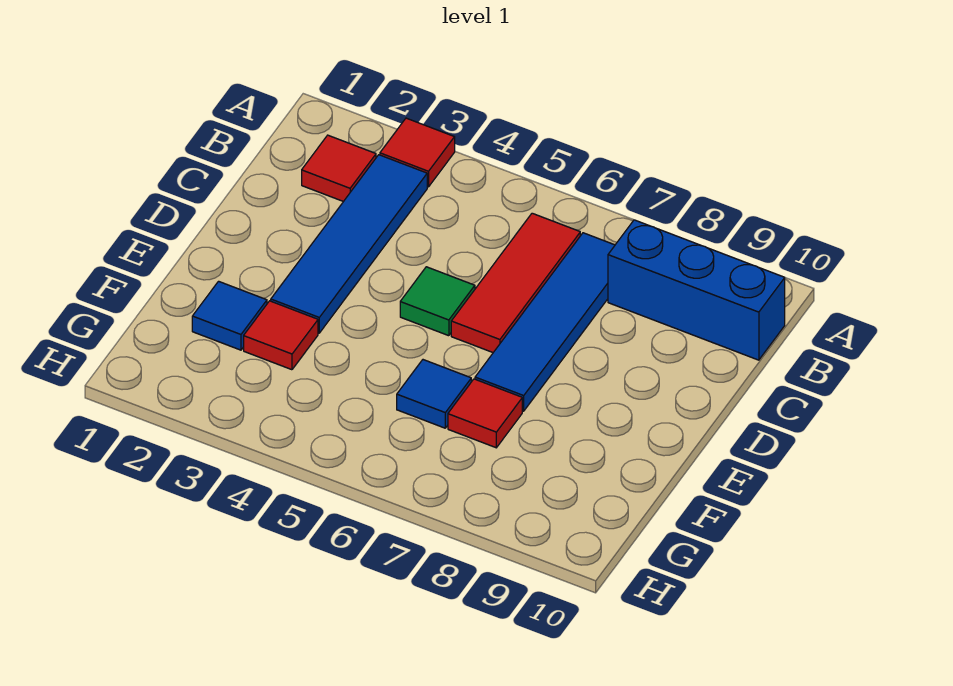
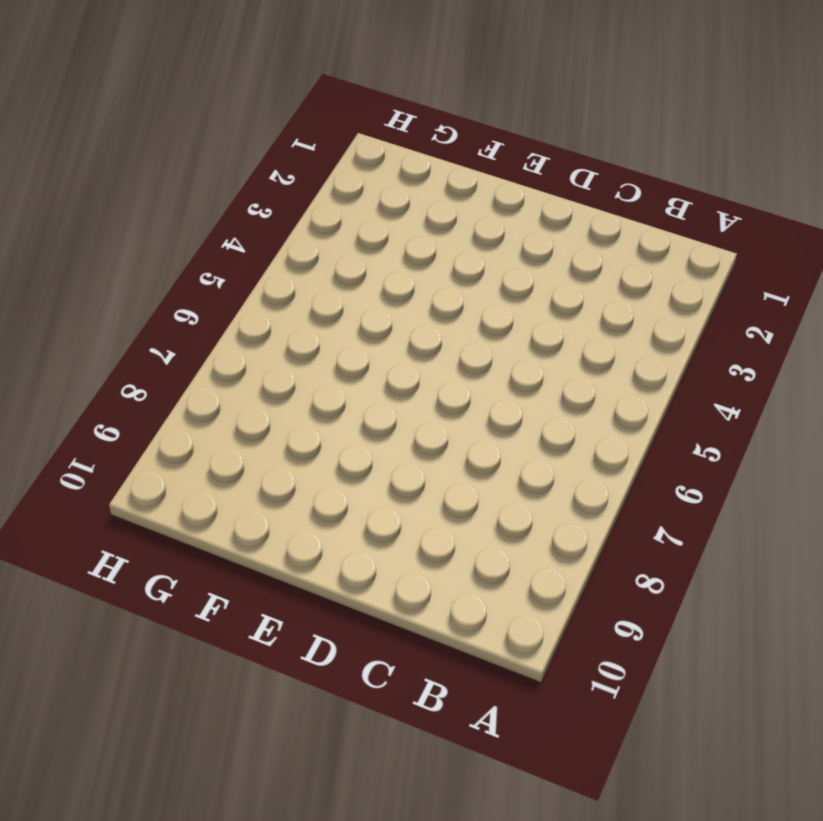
none -> red 1x1 tile [380,118,455,187]
none -> red 1x1 tile [302,135,376,202]

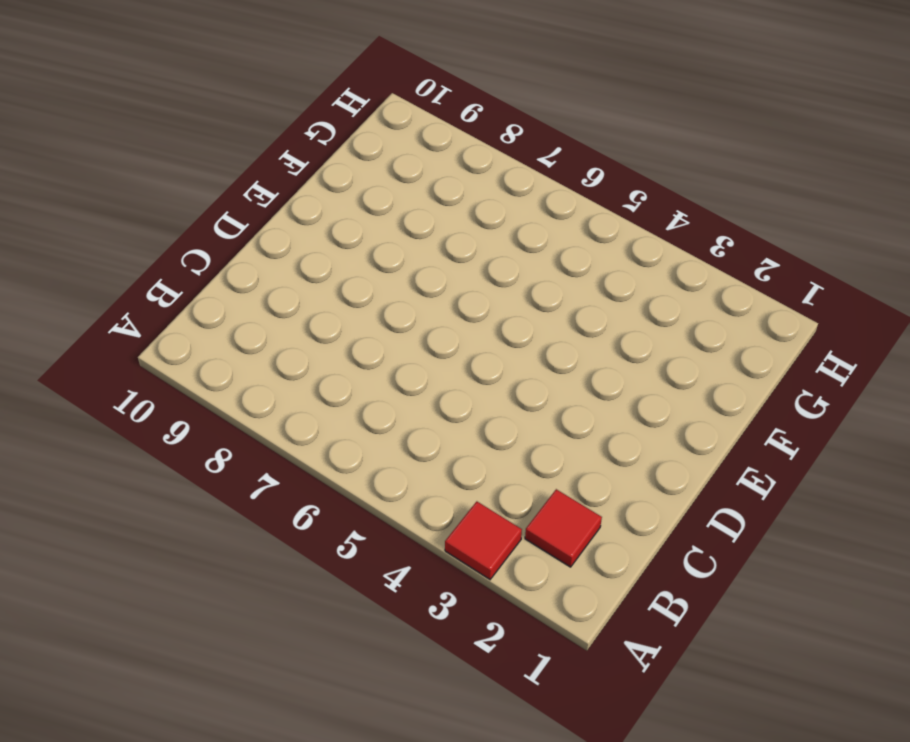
none -> blue 1x4 tile [271,155,427,333]
none -> red 1x3 tile [451,213,580,352]

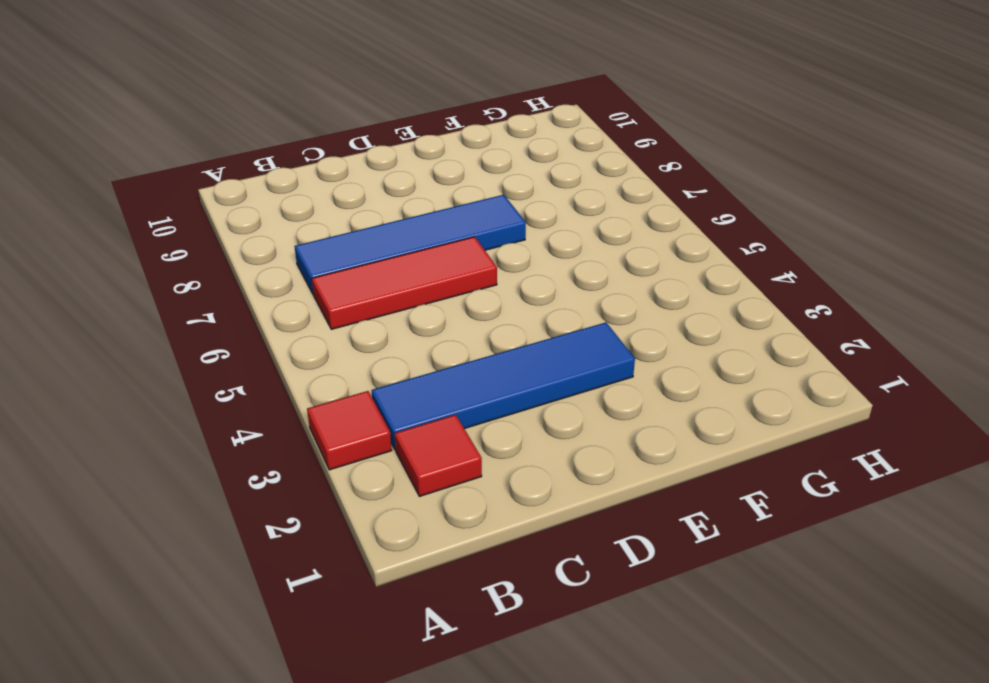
none -> blue 1x3 brick [608,220,785,360]
none -> green 1x1 tile [400,267,475,336]

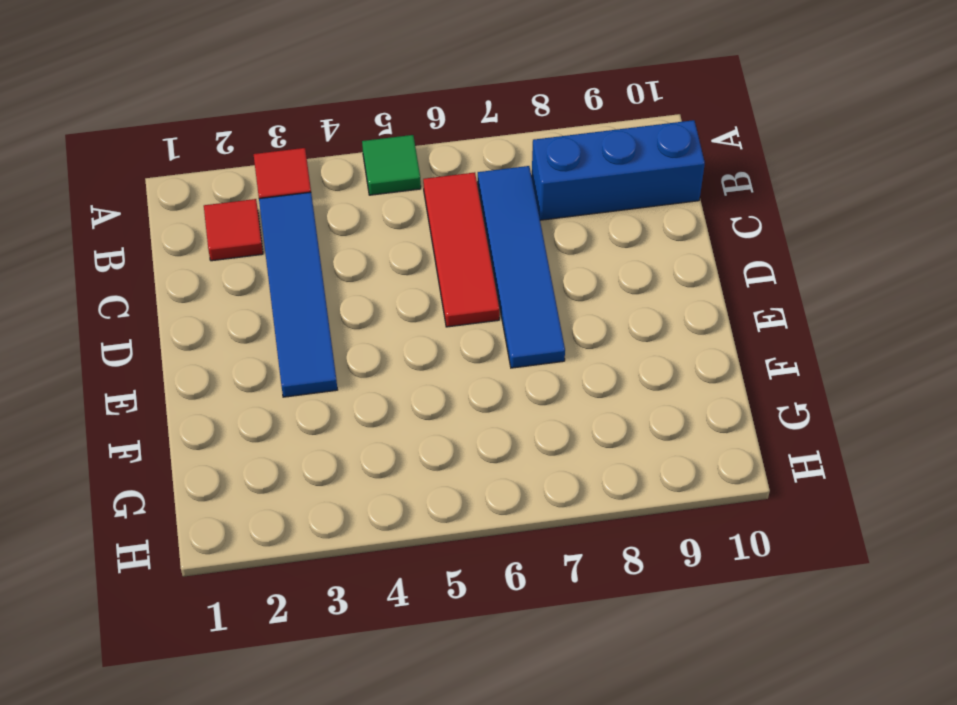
green 1x1 tile [362,135,421,195] -> green 1x1 tile moved to [400,267,475,336]
none -> blue 1x1 tile [192,281,267,350]
none -> red 1x1 tile [244,301,318,370]

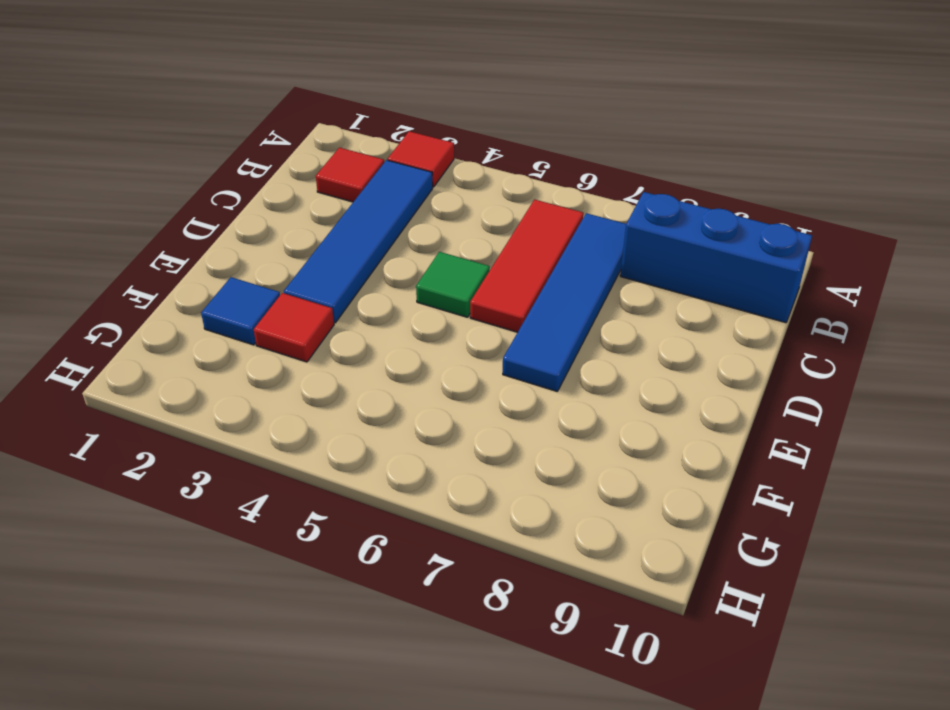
none -> blue 1x1 tile [397,360,471,428]
none -> red 1x1 tile [448,379,522,448]

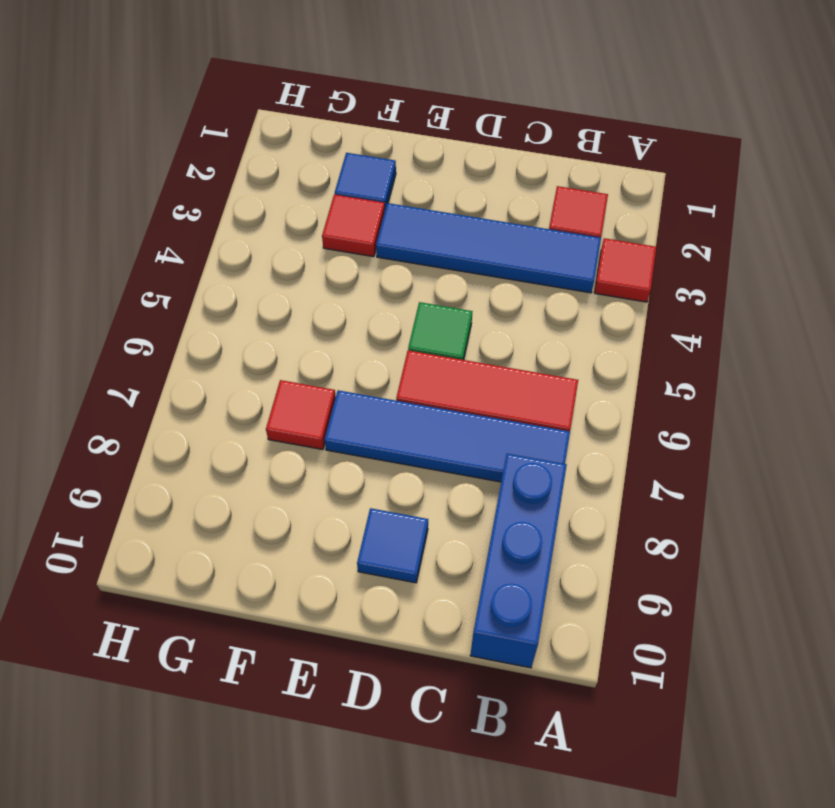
blue 1x1 tile [357,508,428,583] -> blue 1x1 tile moved to [397,360,471,428]

